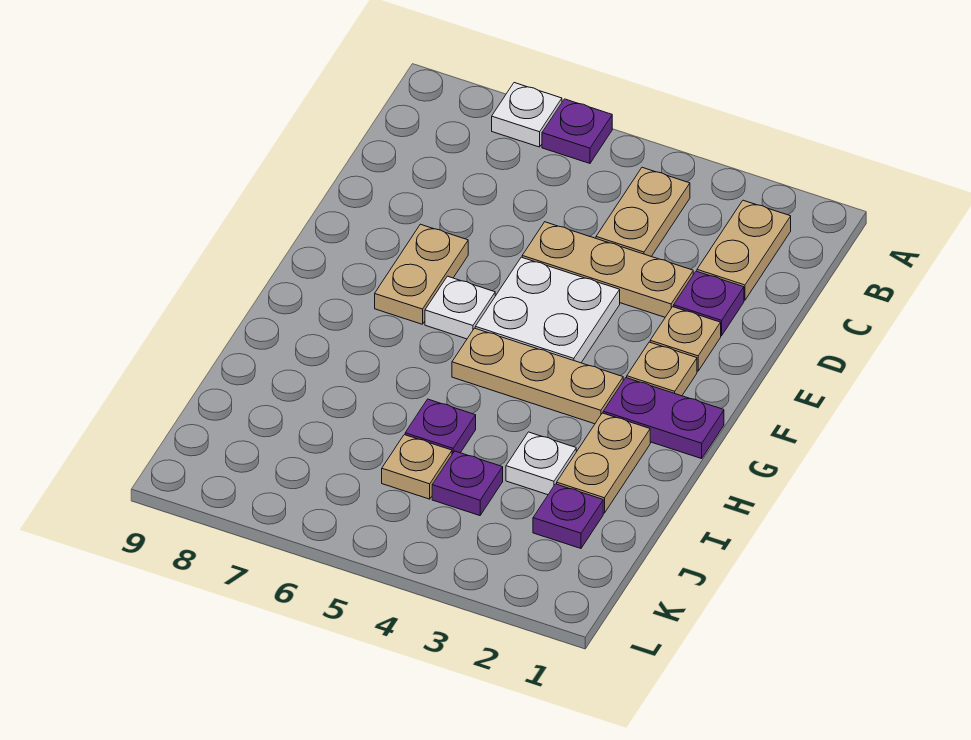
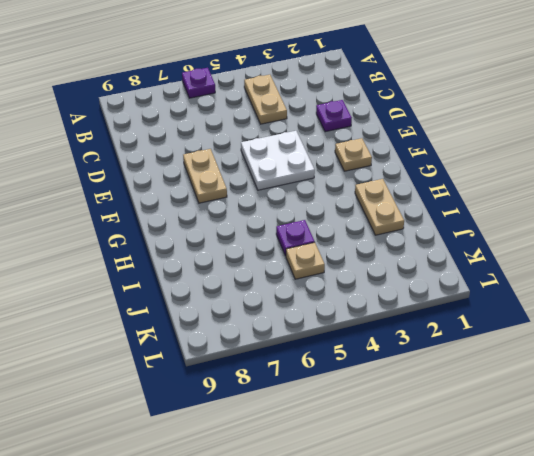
none -> white 1x1 plate [492,83,562,147]
none -> tan 1x2 plate [697,200,791,300]
none -> tan 1x3 plate [522,222,693,317]

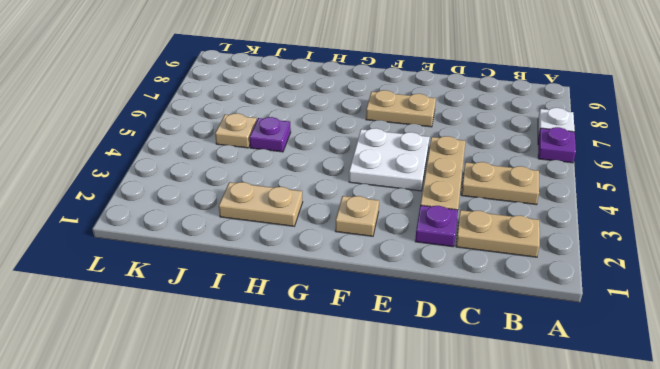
none -> tan 1x1 plate [650,307,721,371]
none -> white 1x1 plate [425,276,495,339]
none -> purple 1x2 plate [603,378,724,459]

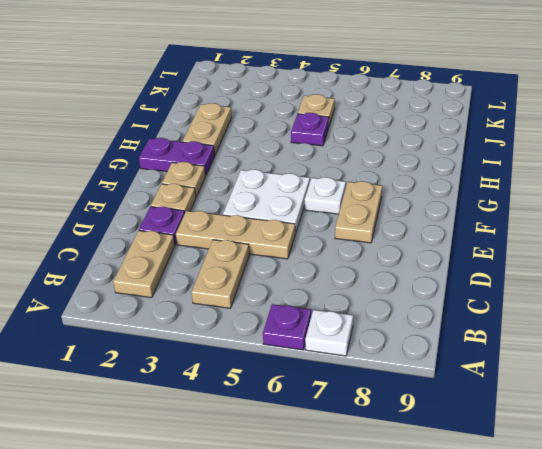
none -> tan 1x3 plate [452,328,623,424]
none -> white 1x1 plate [506,432,576,495]
none -> purple 1x1 plate [533,484,603,548]

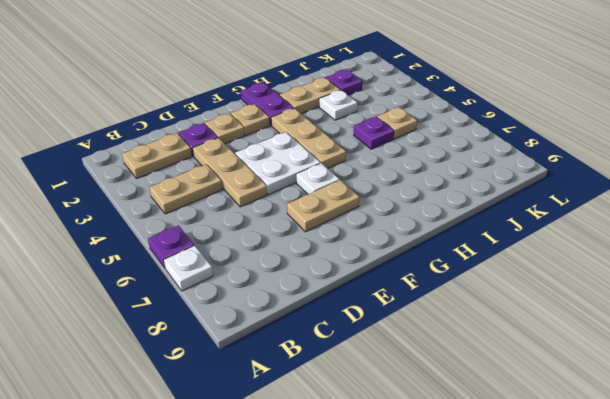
none -> purple 1x1 plate [432,451,503,516]

